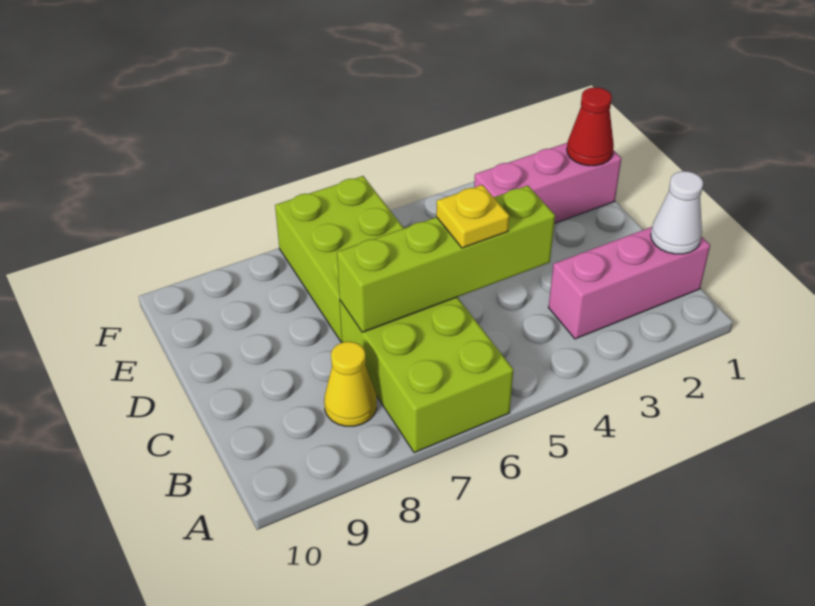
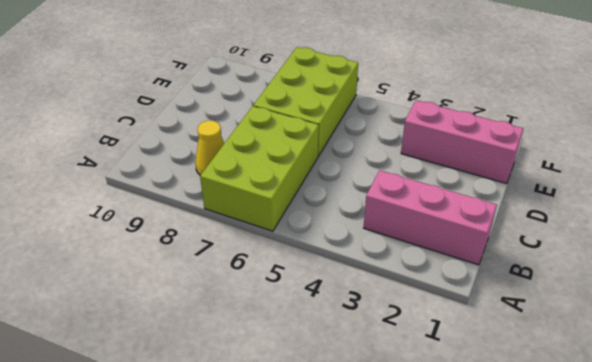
none -> white 1x1 cone [651,171,703,254]
none -> lime 1x4 brick [337,186,555,332]

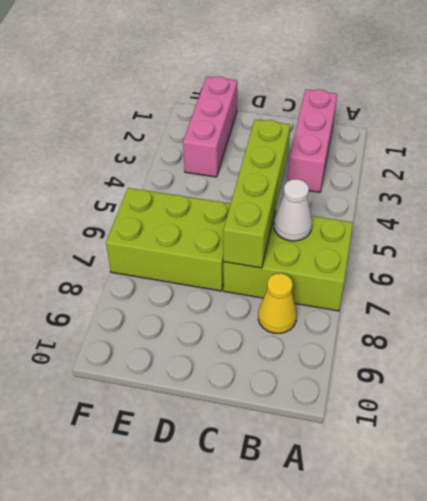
white 1x1 cone [274,179,312,241] -> white 1x1 cone moved to [651,171,703,254]
none -> red 1x1 cone [567,87,614,166]
none -> yellow 1x1 plate [436,185,509,248]

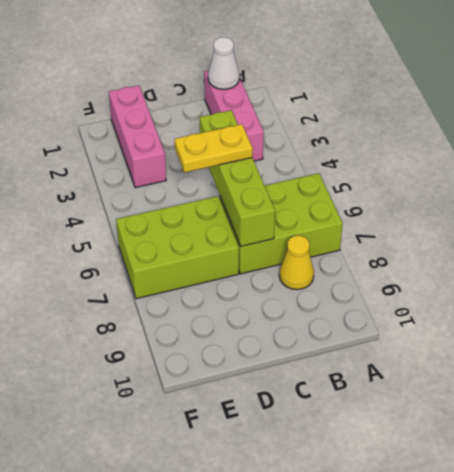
yellow 1x2 plate [175,124,253,172] -> yellow 1x1 plate [436,185,509,248]
none -> red 1x1 cone [567,87,614,166]

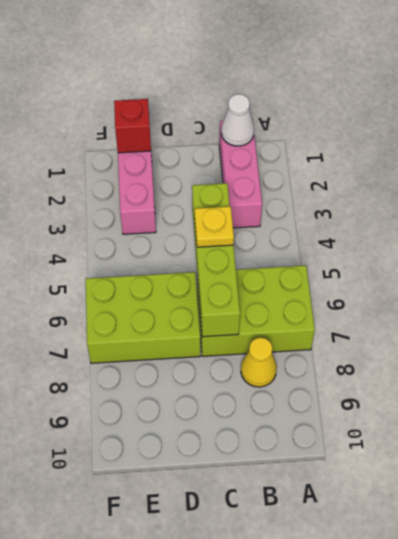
red 1x1 brick [114,99,151,153] -> red 1x1 cone [567,87,614,166]

